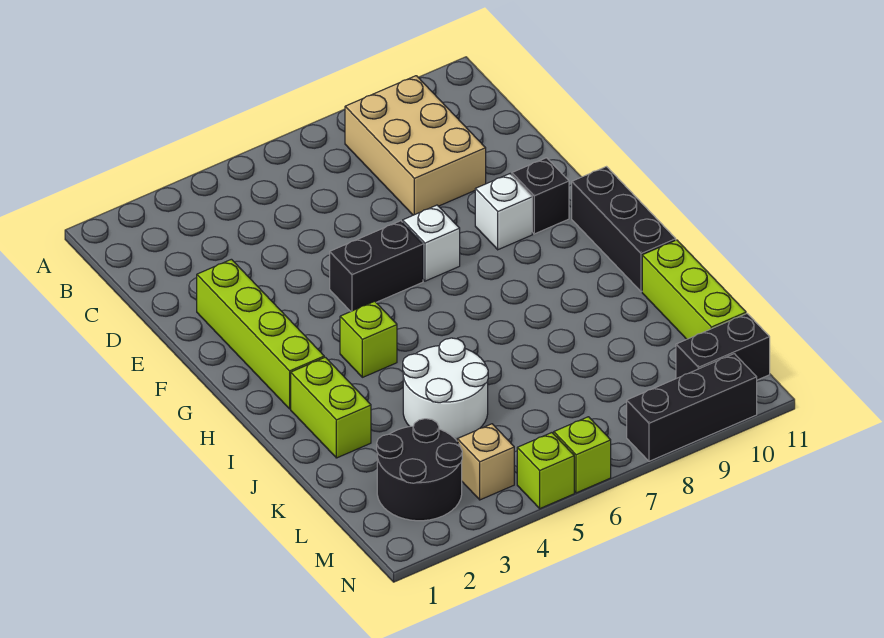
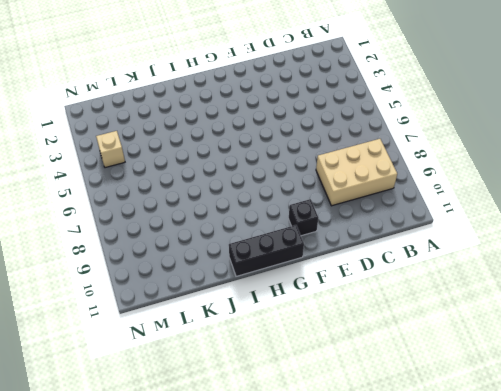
none -> lime 1x4 brick [197,259,324,409]
none -> black 1x2 brick [330,221,423,311]
none -> white 1x1 brick [403,205,460,281]

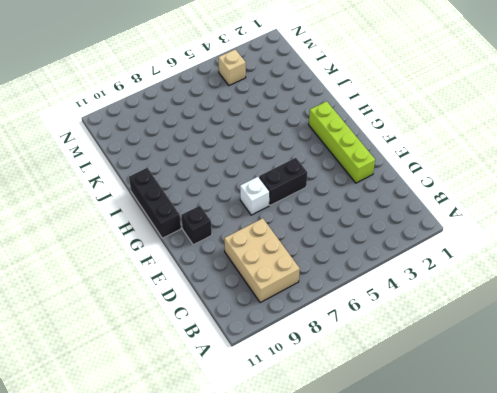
none -> white 1x1 brick [475,174,532,250]
none -> lime 1x1 brick [340,301,397,377]
none -> lime 1x2 brick [291,357,371,458]

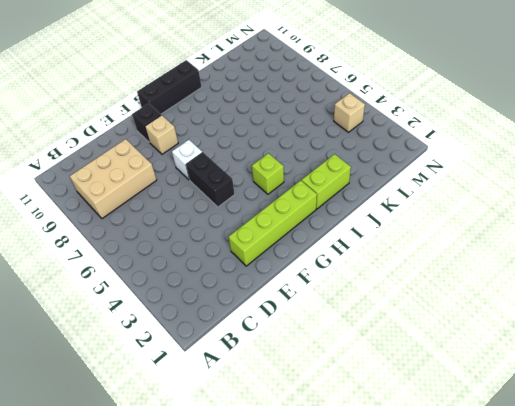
tan 1x1 brick [145,115,178,154] -> white 1x1 brick [475,174,532,250]
none -> white 2x2 round brick [403,338,488,439]
none -> lime 1x3 brick [642,240,746,339]
none -> black 2x2 round brick [377,419,462,521]

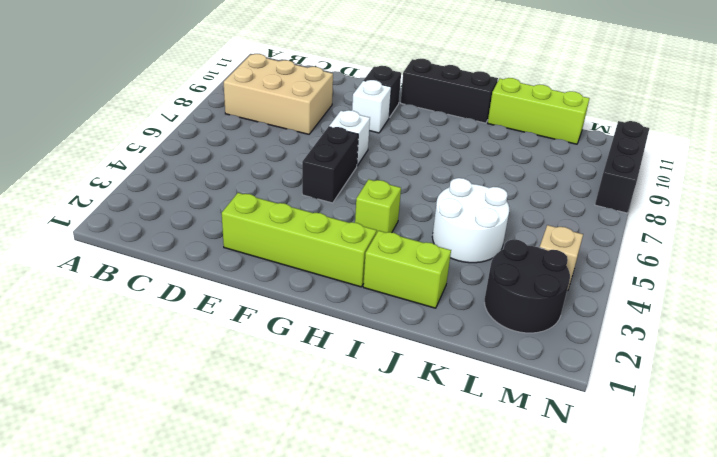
none -> black 1x2 brick [676,314,770,380]
none -> lime 1x1 brick [517,433,574,508]
none -> lime 1x1 brick [554,417,611,493]

